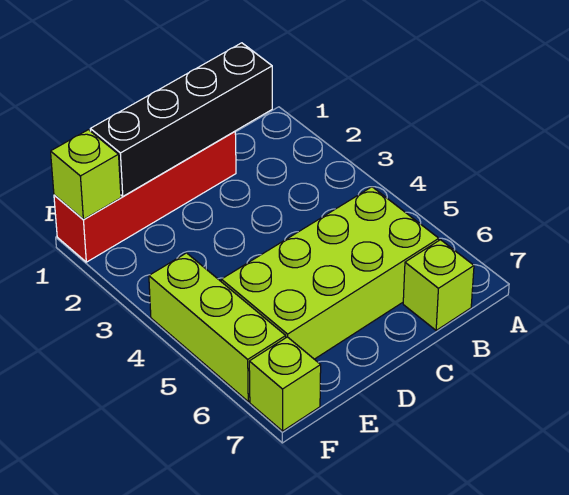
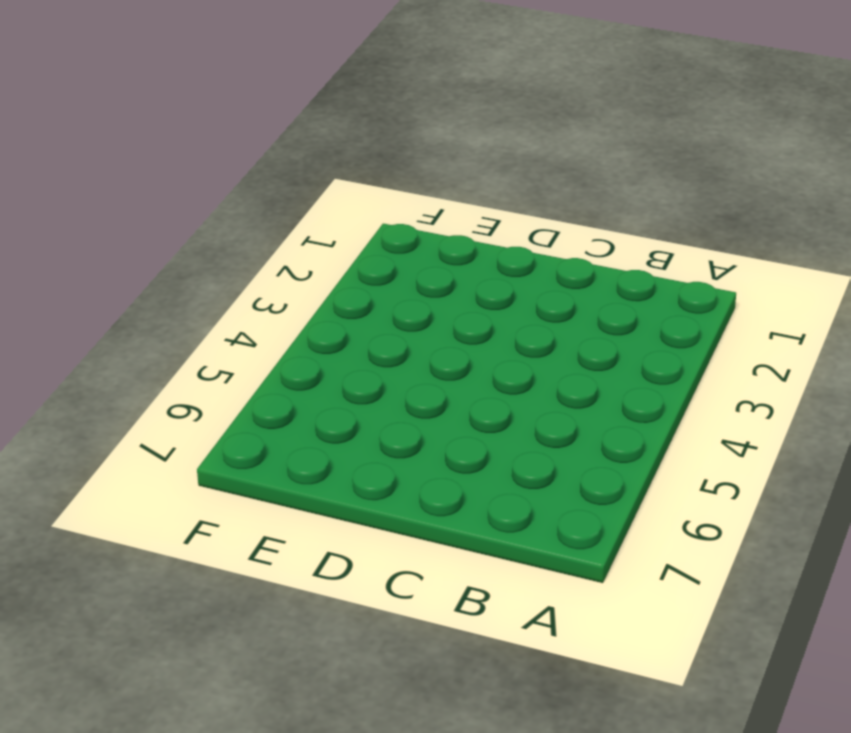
none -> lime 2x4 brick [221,187,439,359]
none -> lime 1x1 brick [403,240,474,330]

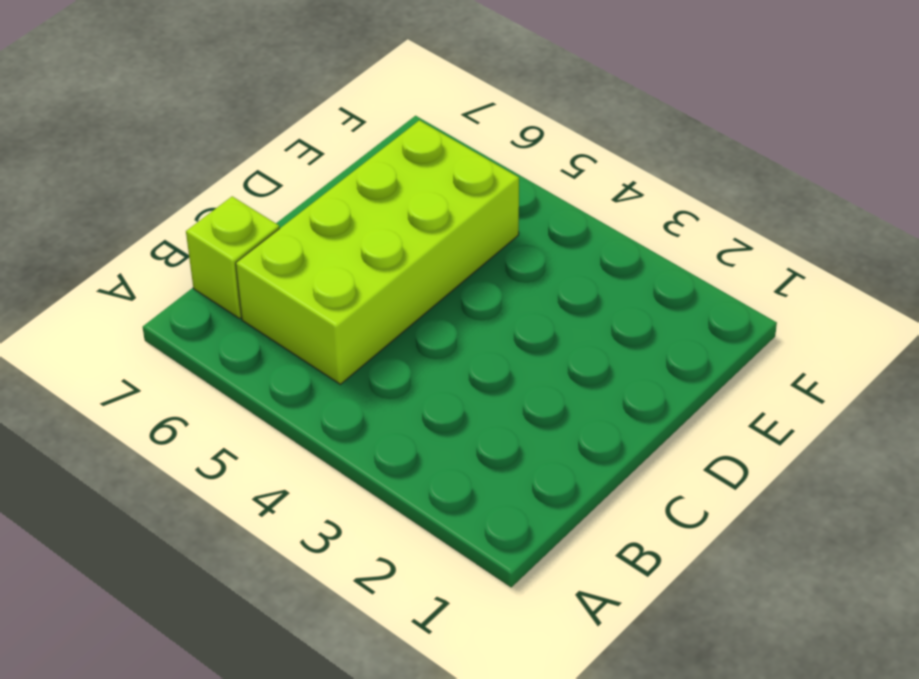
none -> red 1x4 brick [54,131,236,262]
none -> lime 1x3 brick [149,253,286,401]

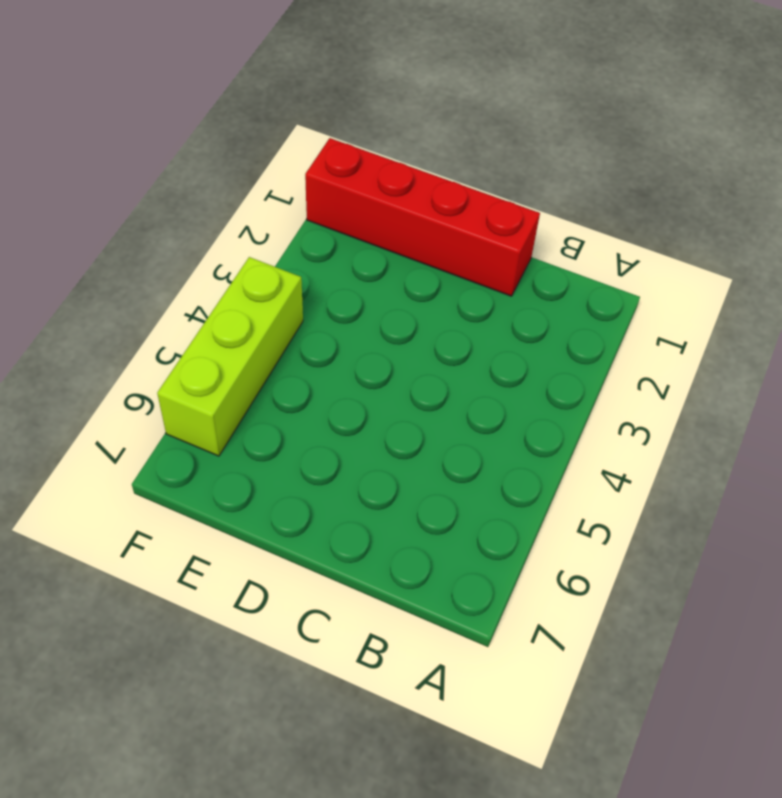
none -> lime 2x4 brick [221,187,439,359]
none -> lime 1x1 brick [403,240,474,330]

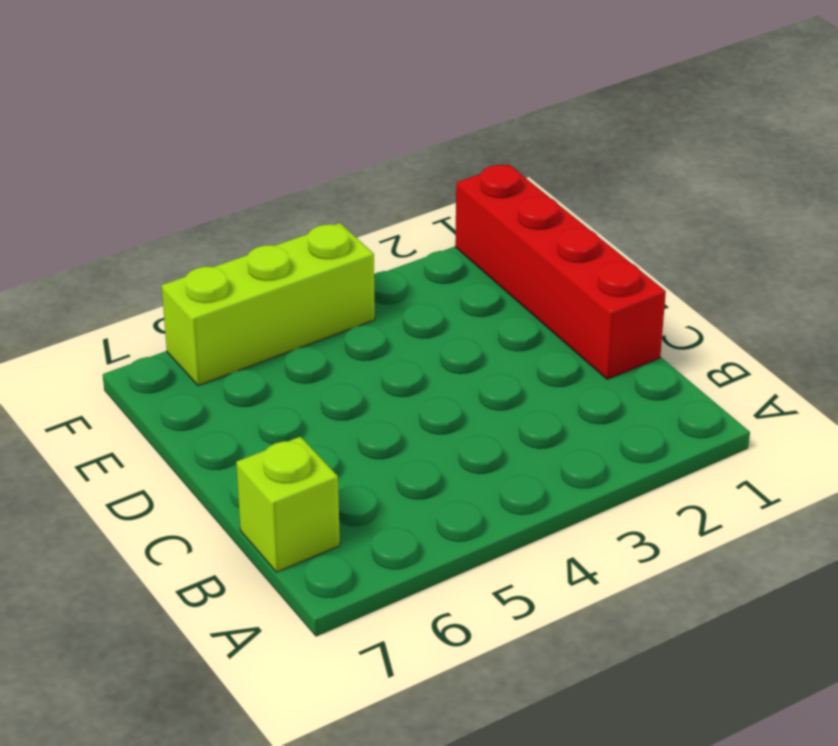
none -> lime 2x4 brick [221,187,439,359]
none -> lime 1x1 brick [249,337,321,431]

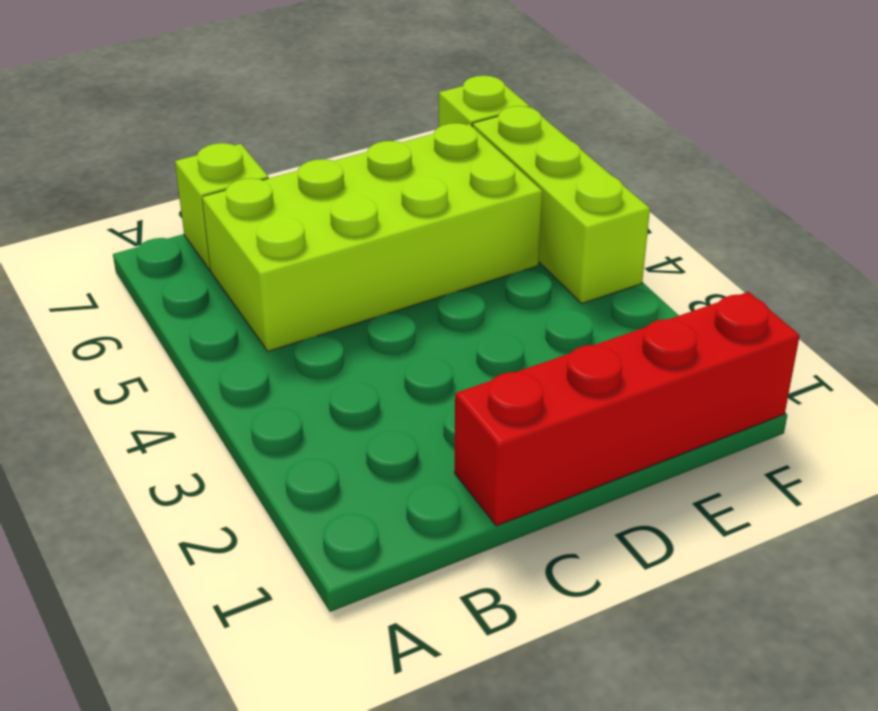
none -> black 1x4 brick [90,43,272,196]
none -> lime 1x1 brick [51,130,121,219]

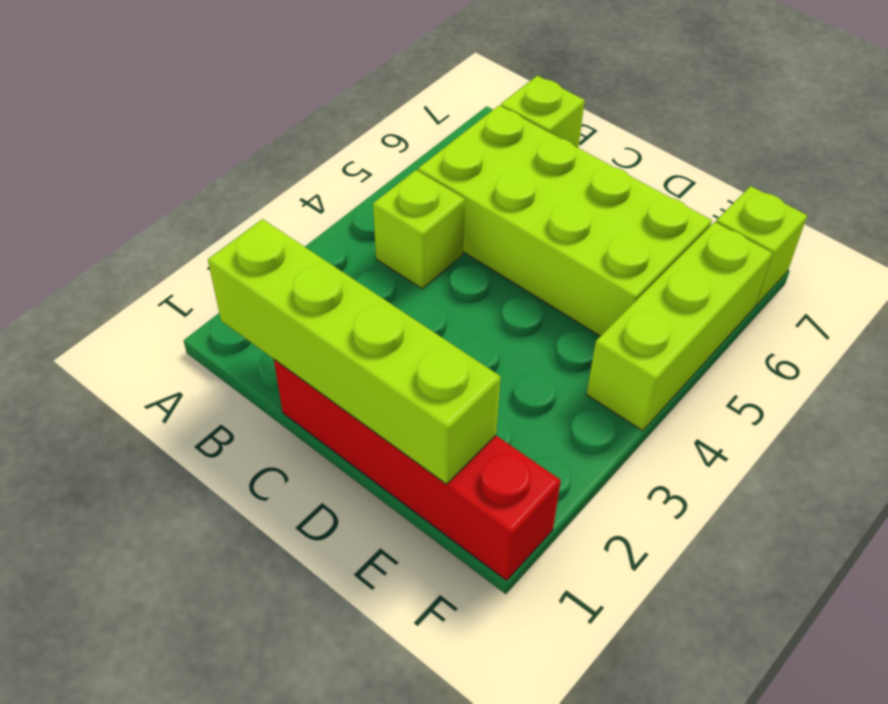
lime 1x4 brick [208,219,501,484] -> black 1x4 brick [90,43,272,196]
lime 1x1 brick [373,170,465,289] -> lime 1x1 brick moved to [51,130,121,219]

